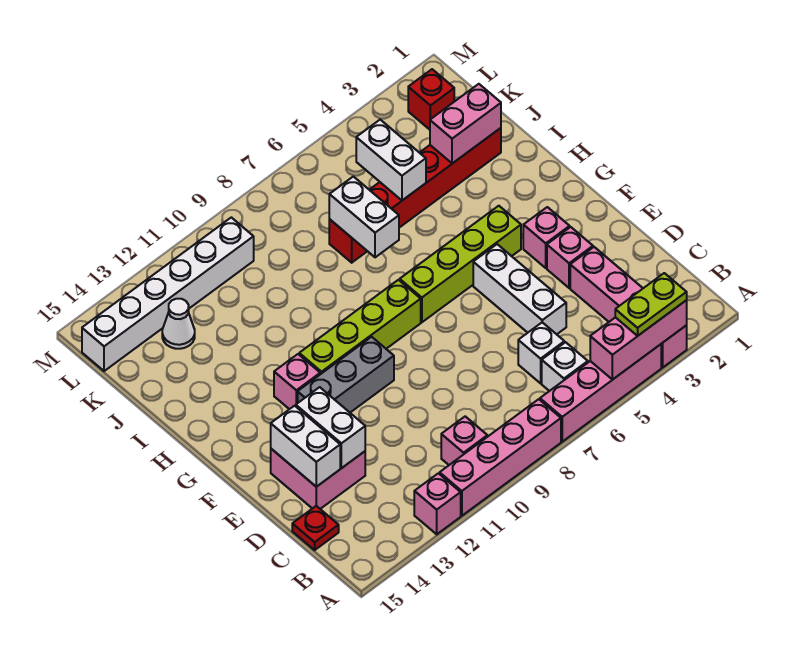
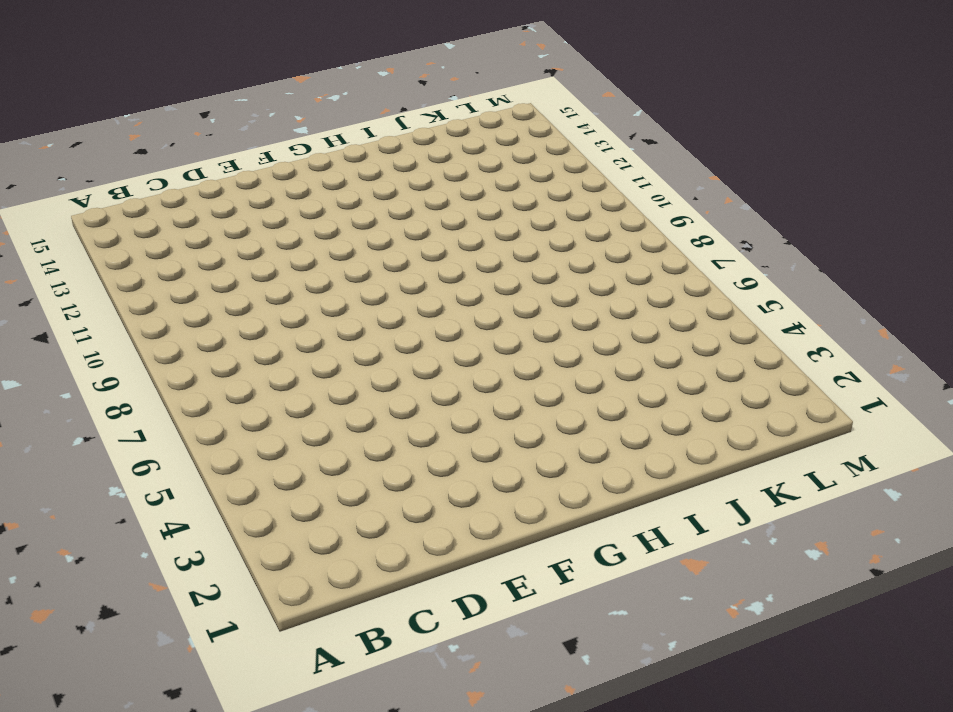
none -> pink 1x4 brick [570,247,687,367]
none -> pink 1x4 brick [540,344,661,442]
none -> pink 1x4 brick [440,399,561,516]

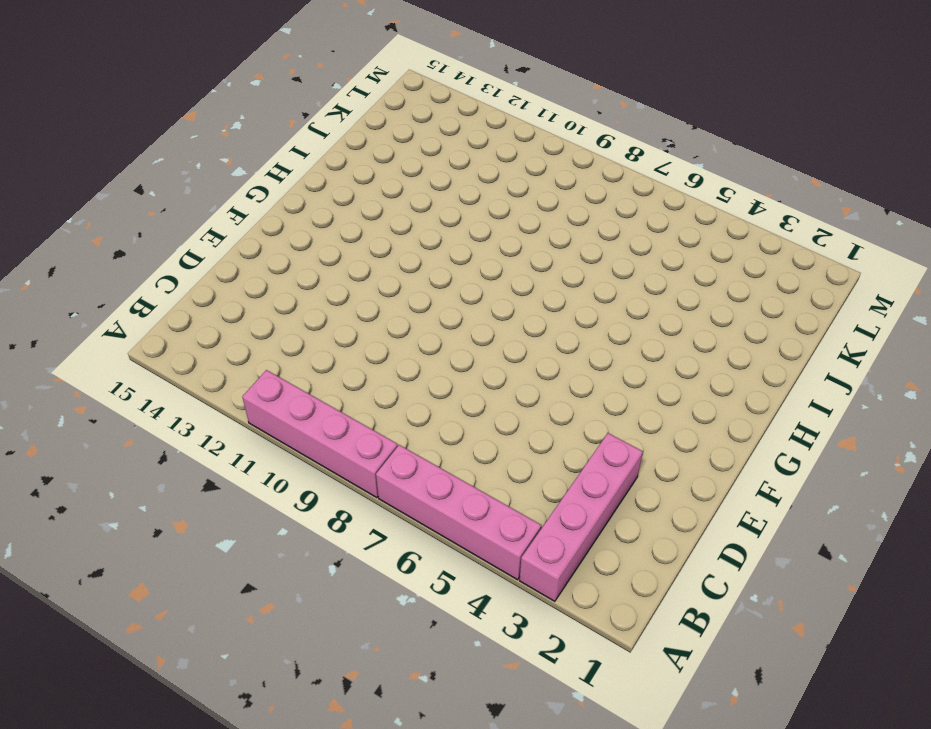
none -> pink 1x1 brick [414,473,461,534]
none -> white 1x1 brick [542,342,588,391]
none -> pink 1x1 brick [441,416,487,465]

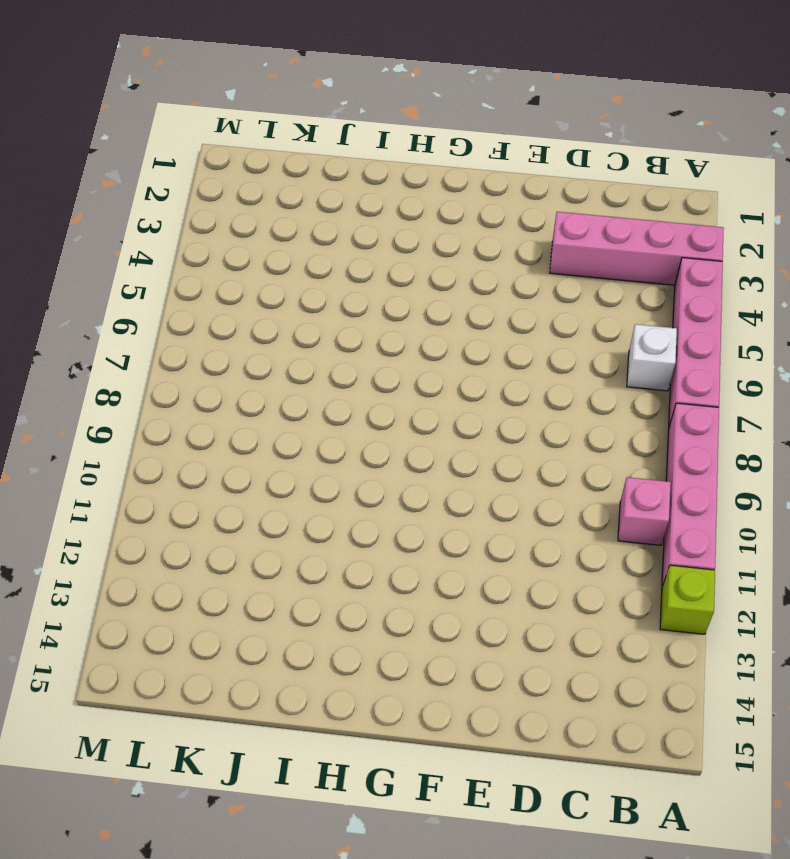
lime 1x1 brick [660,565,715,634] -> pink 1x1 brick [414,473,461,534]
none -> white 1x1 brick [518,322,564,383]
none -> red 1x1 plate [292,506,339,550]
none -> white 1x3 brick [473,244,566,334]

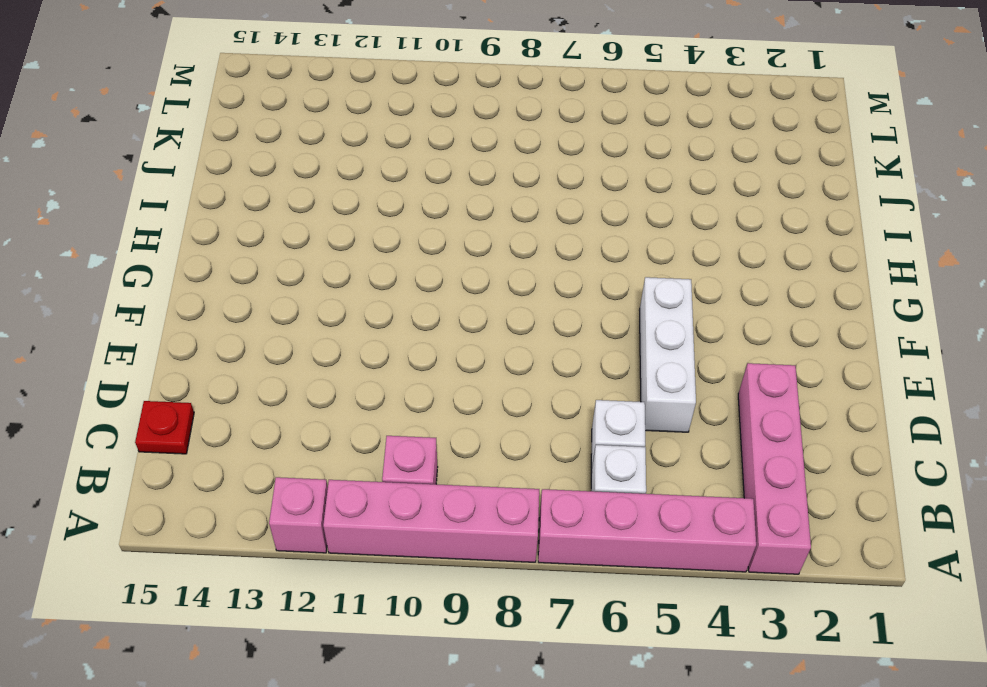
none -> pink 2x2 brick [271,449,365,509]
none -> pink 1x1 brick [547,227,593,288]
none -> pink 1x1 brick [523,207,570,268]

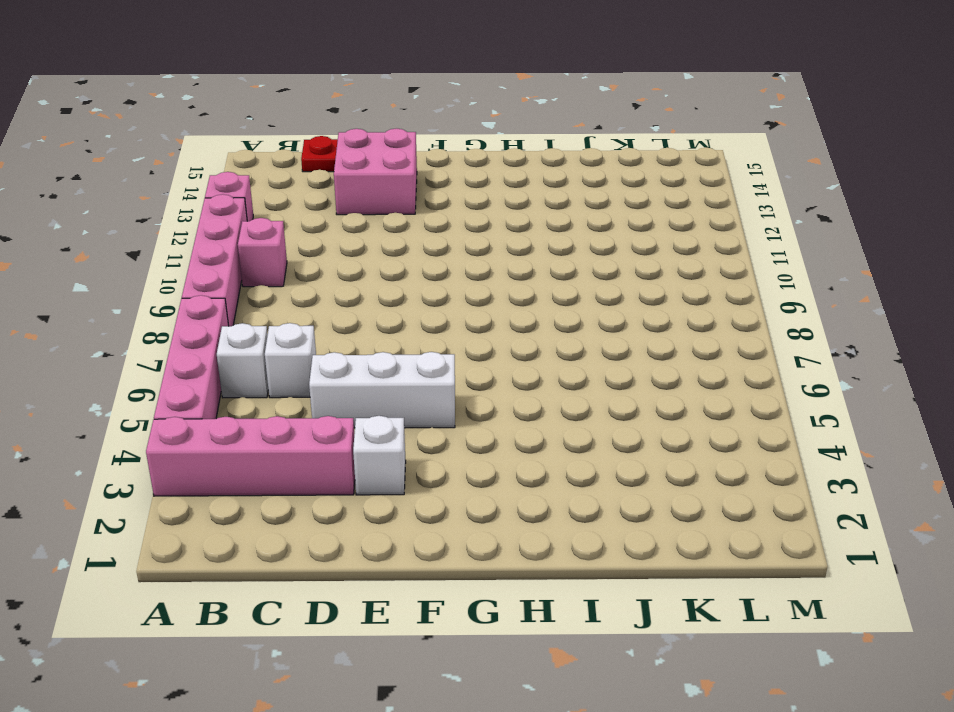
white 1x1 brick [353,416,406,495] -> pink 1x1 brick [547,227,593,288]
none -> pink 1x1 brick [523,207,570,268]
none -> grey 1x3 brick [298,337,394,412]
none -> lime 1x4 brick [400,206,521,322]

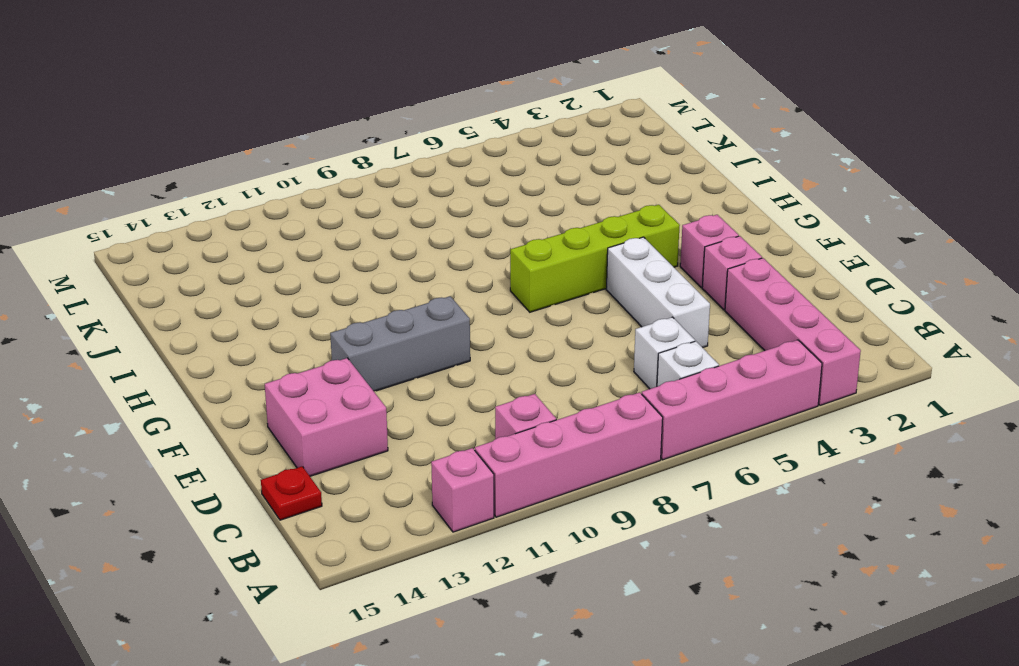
none -> lime 1x4 brick [299,280,421,374]
none -> pink 1x1 brick [274,354,320,409]
none -> red 1x6 brick [329,128,501,263]

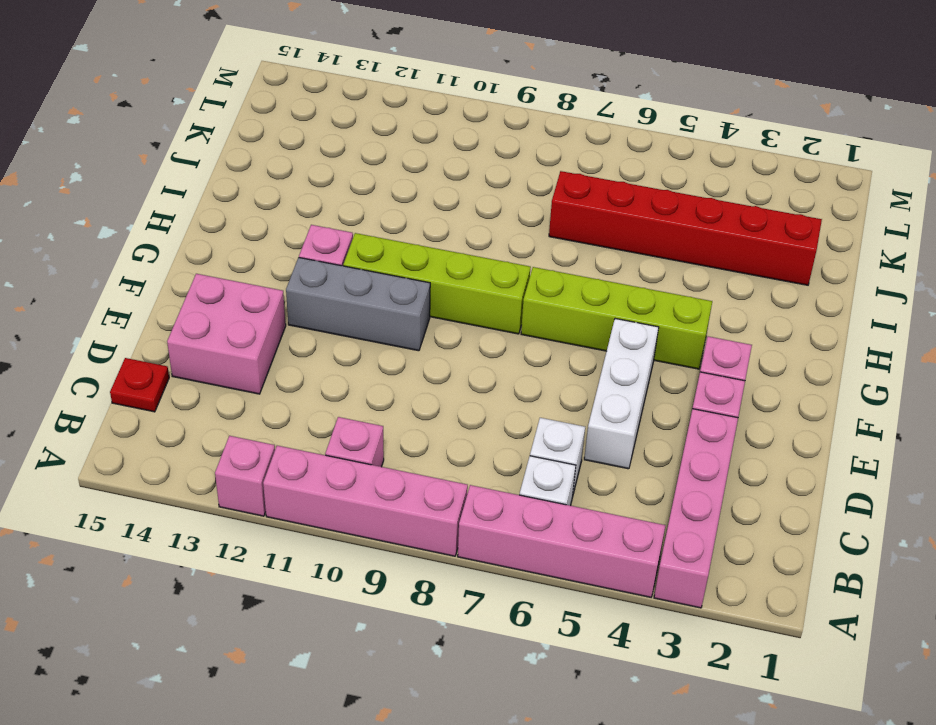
none -> white 1x1 cone [162,299,195,349]
none -> red 1x1 brick [408,69,454,130]
none -> white 1x6 brick [82,217,254,371]

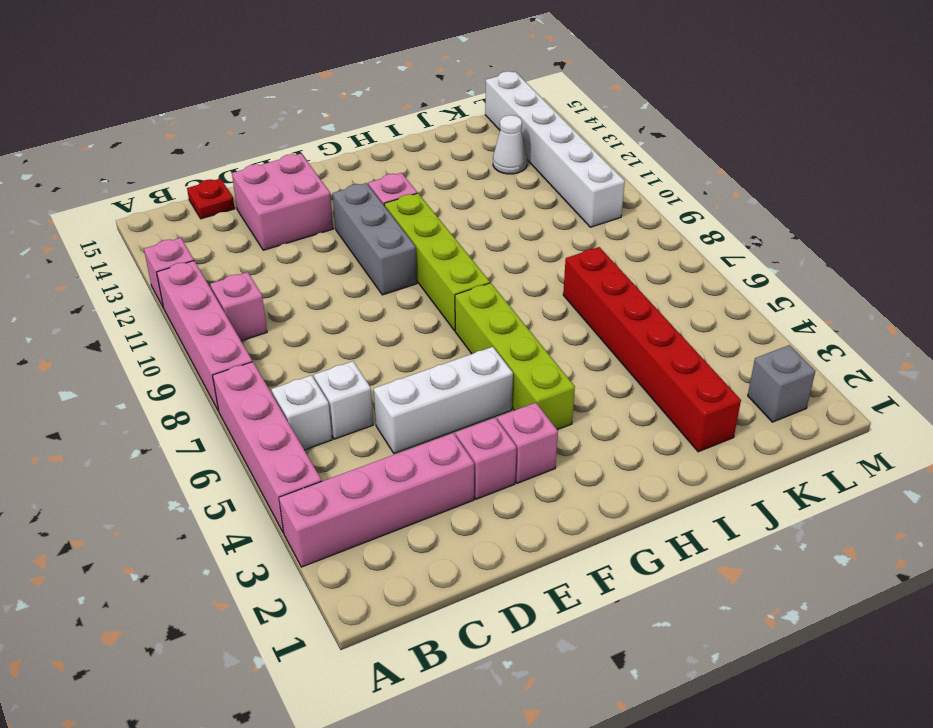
grey 1x1 brick [748,345,815,422] -> red 1x1 brick [408,69,454,130]
none -> pink 1x3 brick [590,300,687,380]
none -> white 1x2 brick [296,387,365,468]
none -> white 1x2 brick [271,406,340,487]

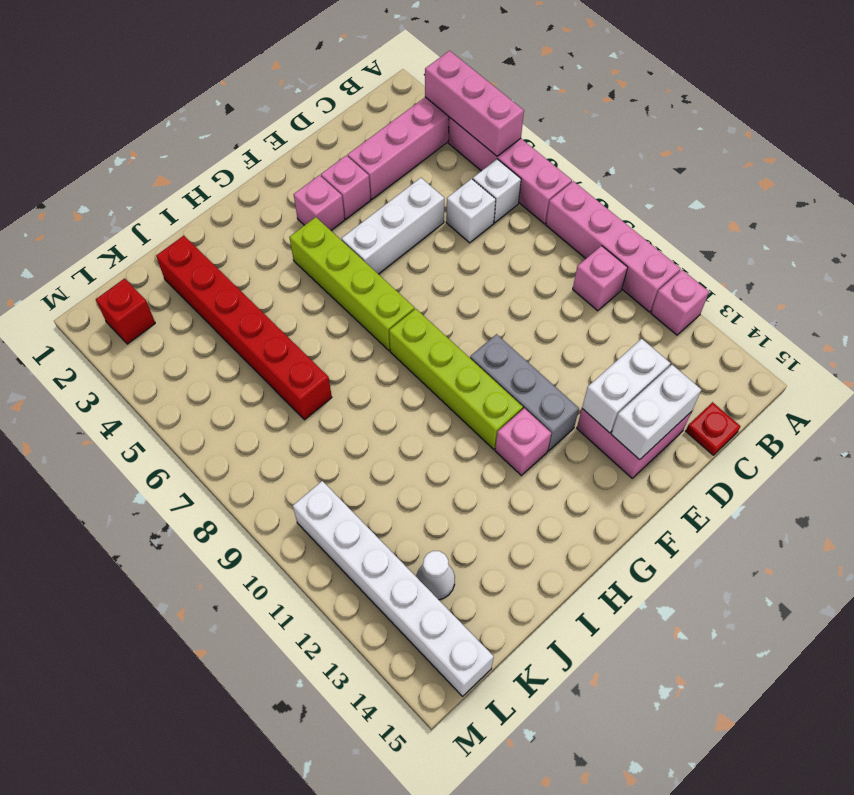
none -> white 1x2 brick [329,177,399,257]
none -> pink 1x2 brick [430,84,501,163]
none -> white 1x2 brick [356,120,426,200]

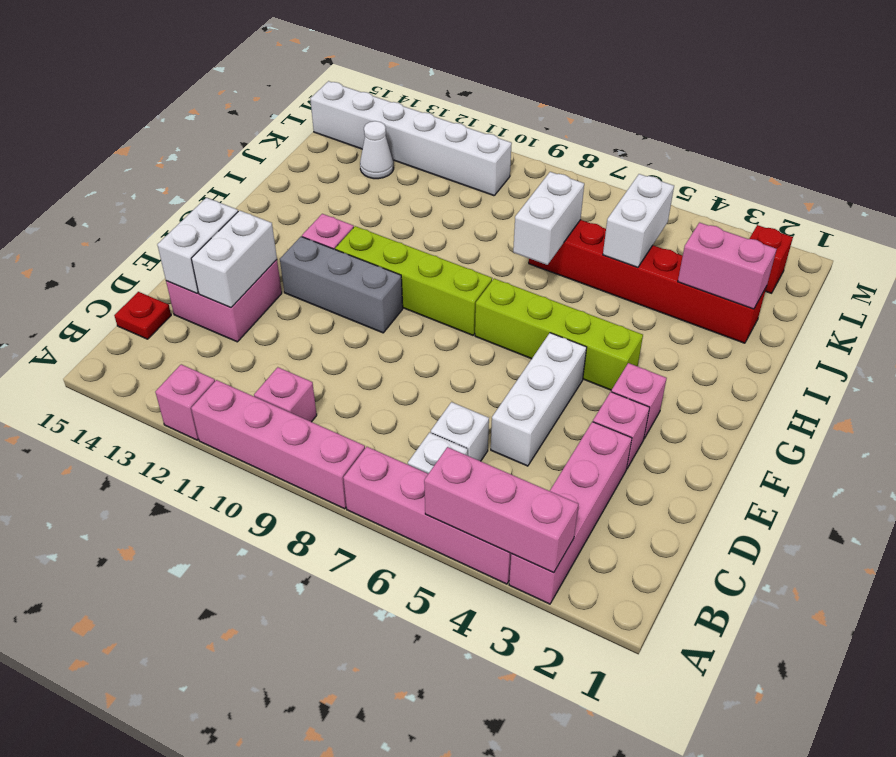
none -> lime 1x2 plate [615,273,687,336]

